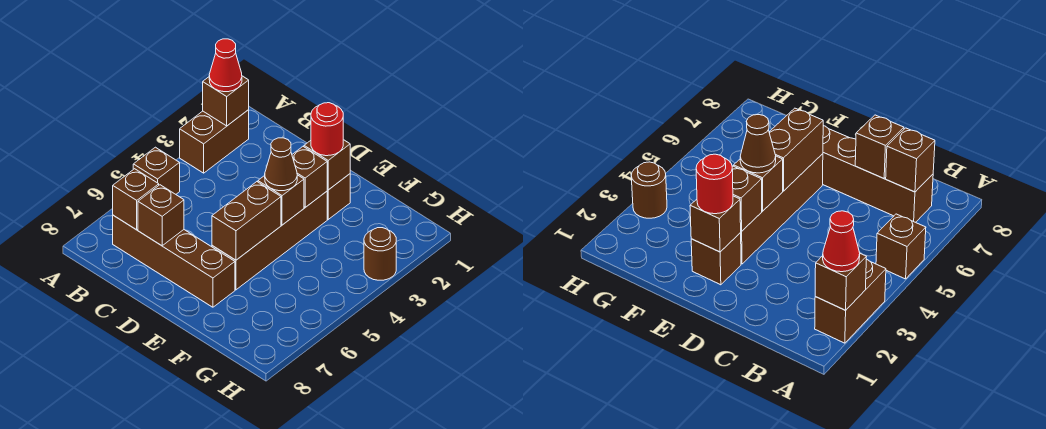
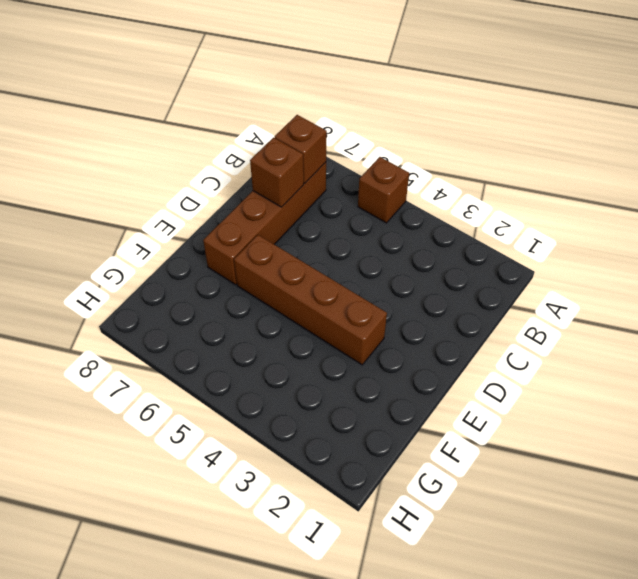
none -> brown 1x2 brick [180,110,249,173]
none -> brown 1x1 brick [327,174,350,219]
none -> brown 1x1 round brick [364,228,396,280]

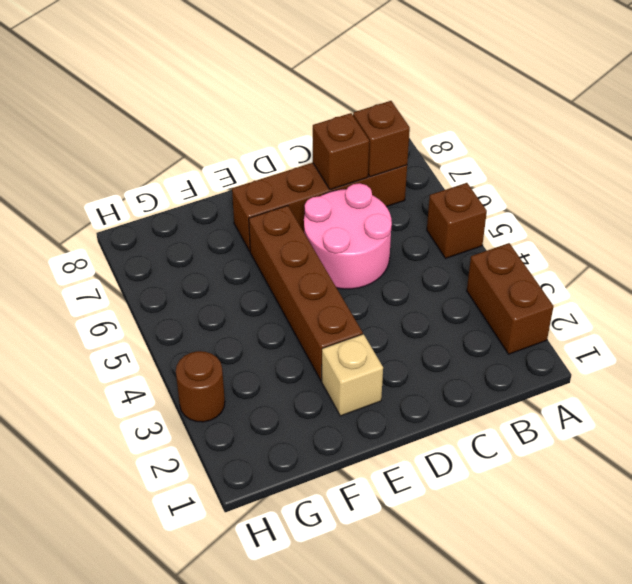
pink 2x2 round brick [304,183,392,289] -> none
tan 1x1 brick [322,334,383,416] -> brown 1x1 brick [327,174,350,219]
none -> brown 1x1 brick [203,76,249,126]
none -> brown 1x1 brick [304,140,350,190]
none -> brown 1x1 brick [292,147,327,207]

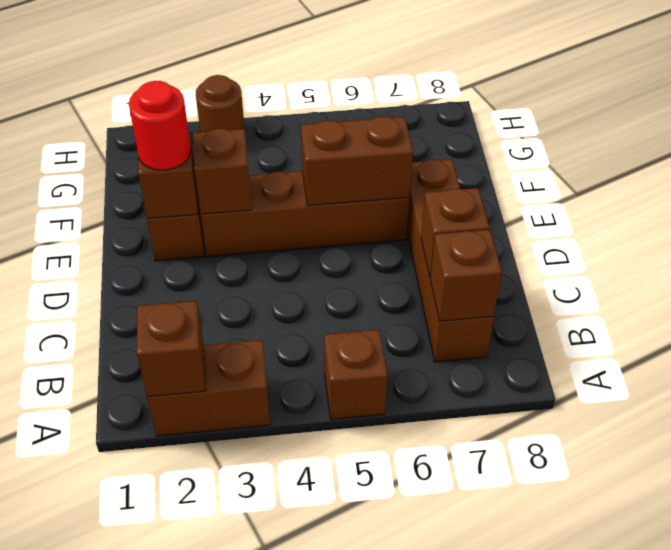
none -> brown 1x1 brick [258,175,304,225]
none -> red 1x1 cone [209,39,242,92]
none -> brown 1x1 cone [265,138,297,191]

